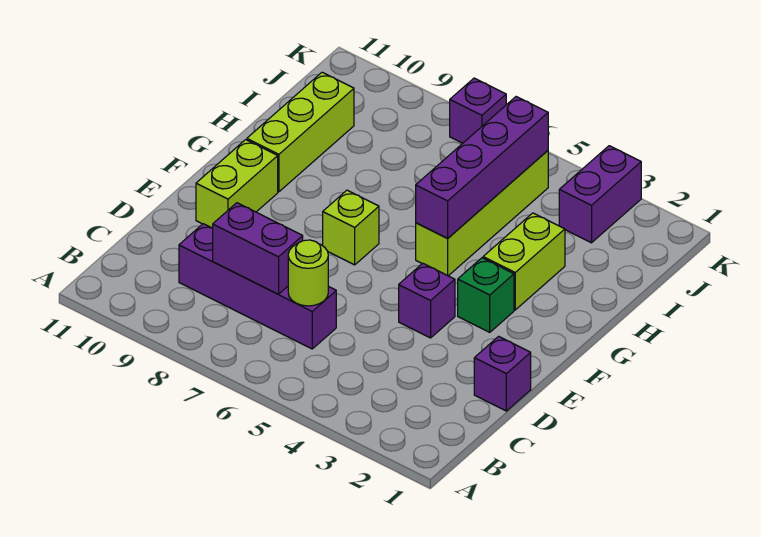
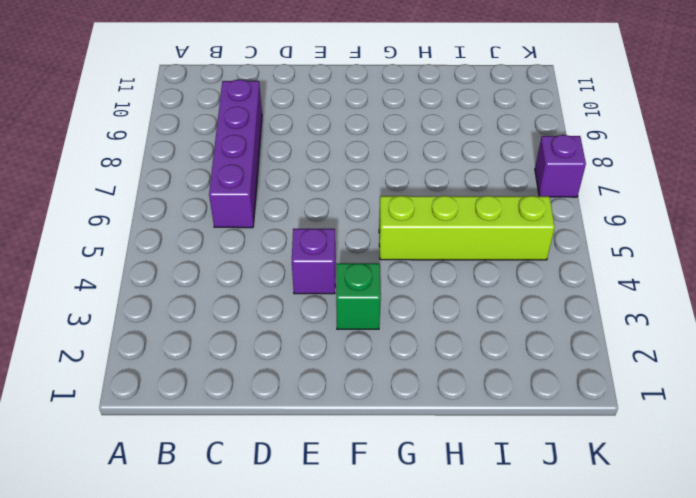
none -> purple 1x1 brick [474,336,531,411]
none -> lime 1x2 brick [196,140,278,228]
none -> lime 1x1 brick [323,190,379,265]

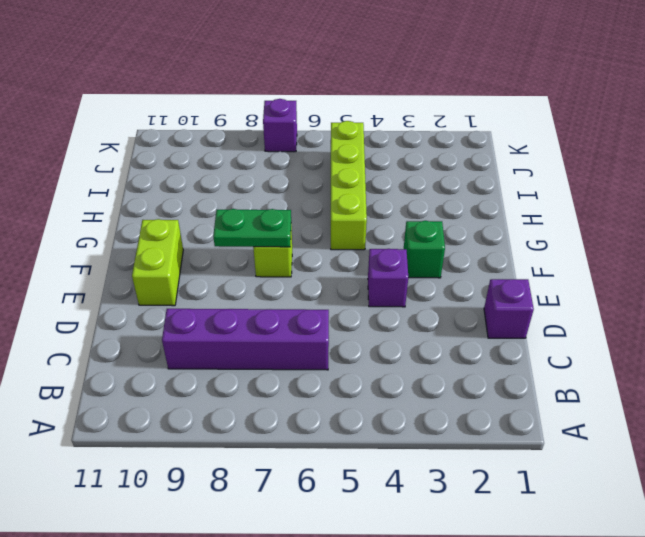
green 1x2 plate [213,209,291,247] -> none
none -> lime 1x2 brick [483,213,565,310]
none -> lime 1x3 brick [247,72,354,192]
none -> purple 1x2 brick [559,146,641,243]

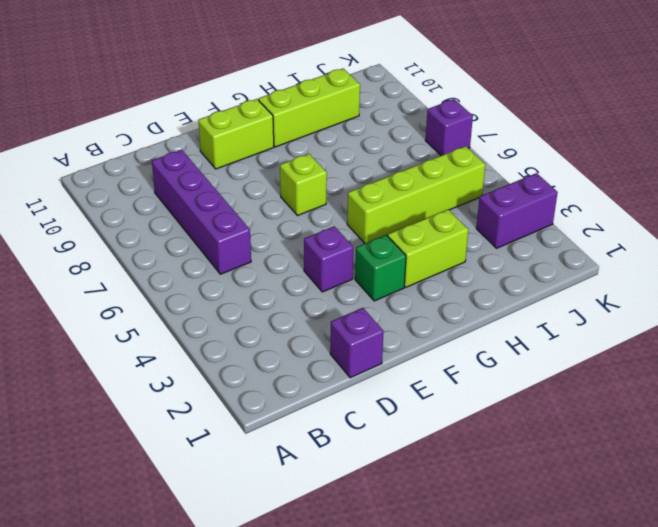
none -> lime 1x1 round brick [288,240,328,306]
none -> purple 1x2 brick [213,203,303,294]
none -> purple 1x4 brick [416,97,548,238]

